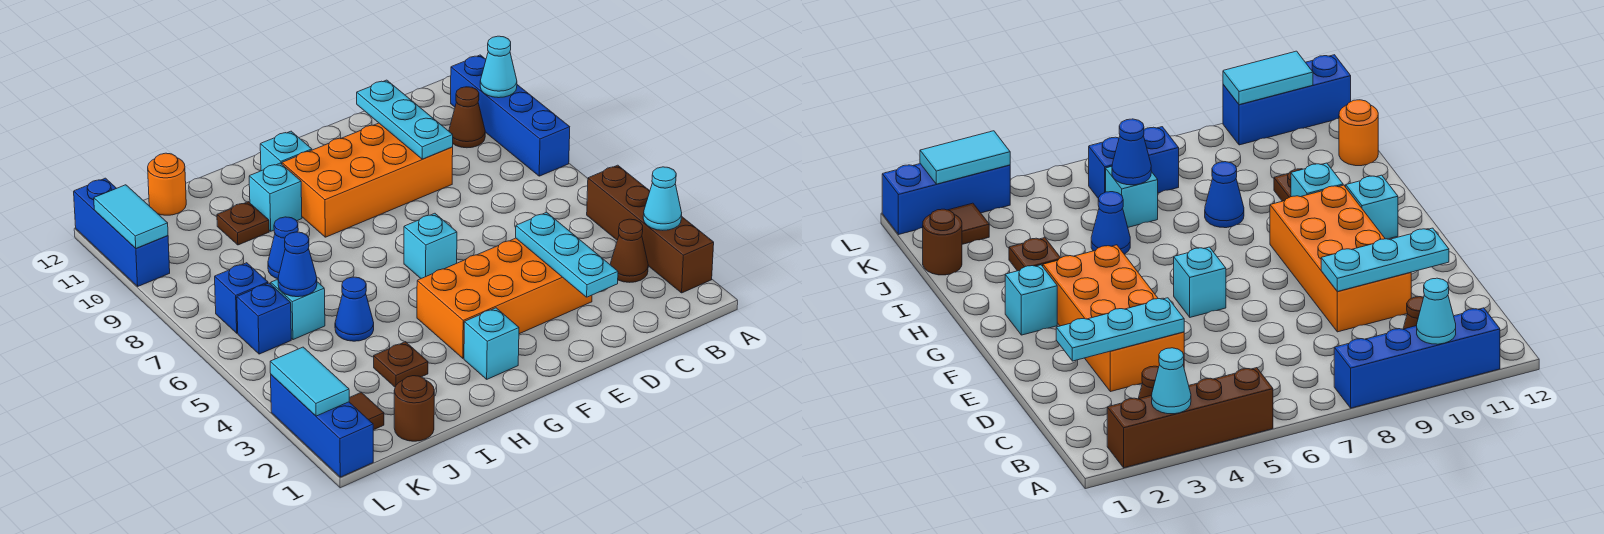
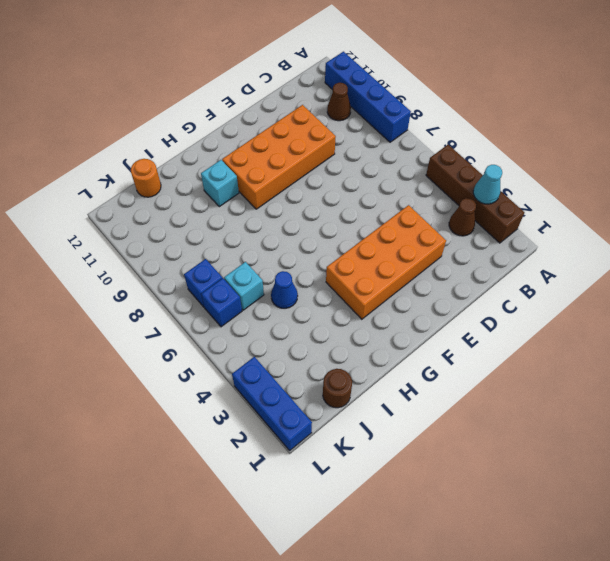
none -> cyan 1x1 brick [404,213,457,278]
none -> cyan 1x1 brick [464,308,519,379]
none -> cyan 1x1 brick [260,131,312,171]

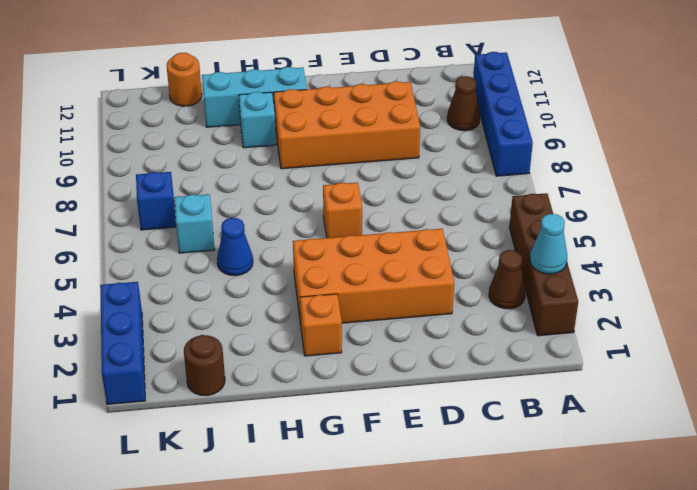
orange 1x1 brick [323,182,362,238] -> cyan 1x1 brick [404,213,457,278]
orange 1x1 brick [300,294,342,356] -> cyan 1x1 brick [464,308,519,379]
cyan 1x3 brick [202,67,307,127] -> cyan 1x1 brick [260,131,312,171]
none -> brown 1x1 plate [374,342,428,387]
none -> blue 1x1 cone [268,217,298,279]
none -> brown 1x1 plate [217,202,269,245]

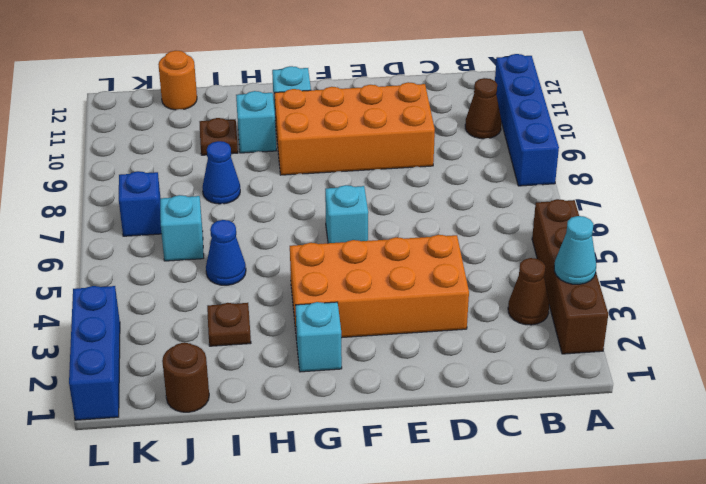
none -> brown 1x1 tile [349,392,384,430]
none -> blue 1x1 brick [237,283,291,354]
none -> blue 1x3 brick [74,178,170,286]

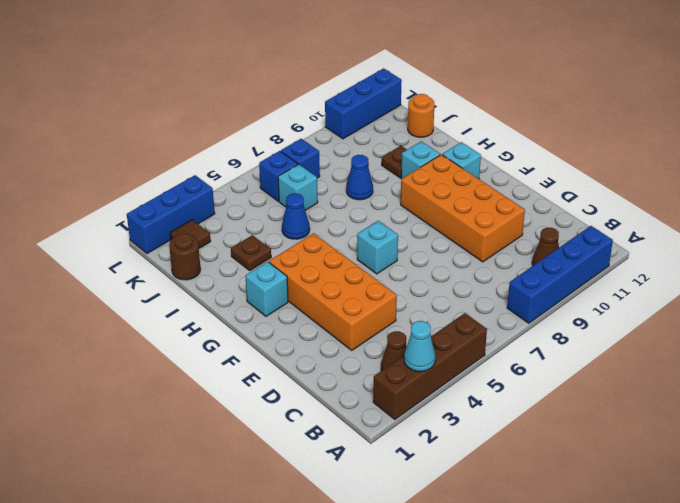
none -> cyan 1x1 cone [480,36,517,98]
none -> cyan 1x3 plate [516,212,618,297]
none -> cyan 1x3 plate [357,80,453,159]

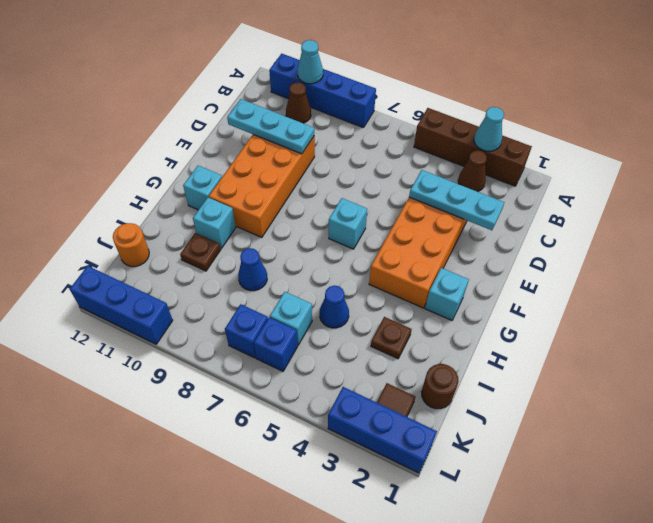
none -> blue 1x1 cone [278,232,317,297]
none -> cyan 1x2 tile [270,347,349,416]
none -> cyan 1x2 tile [94,185,168,248]

